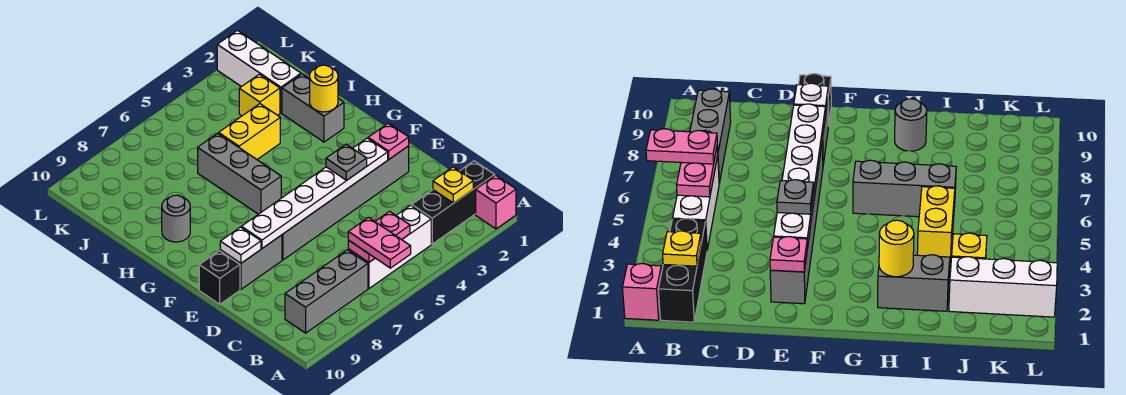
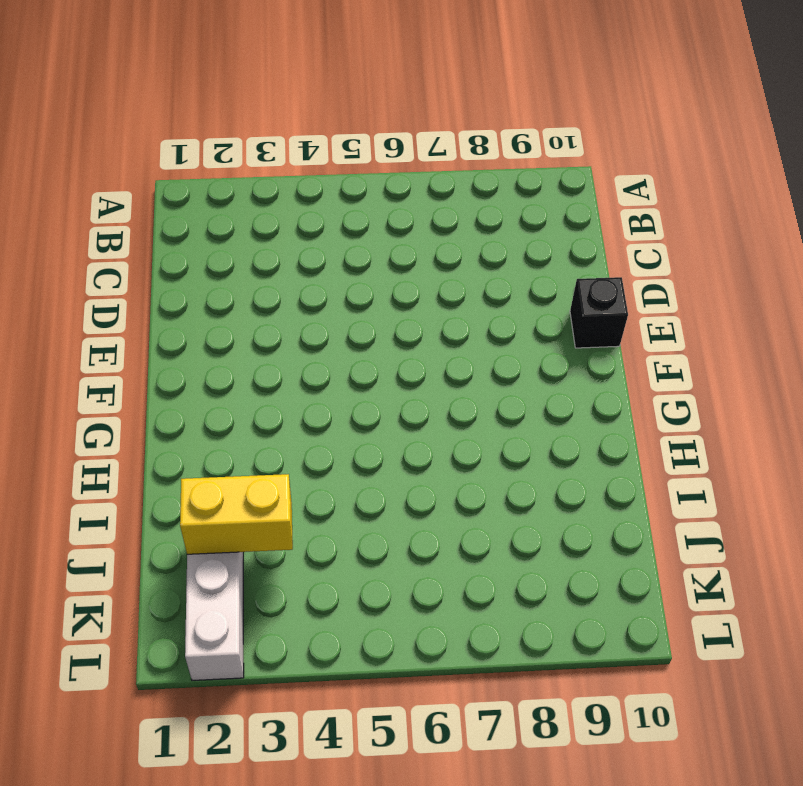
yellow 1x2 brick [180,474,293,554] -> yellow 1x2 brick moved to [218,104,280,159]
none -> pink 1x1 brick [476,175,516,229]
none -> black 1x3 brick [411,161,495,244]
none -> white 1x3 brick [348,205,431,289]

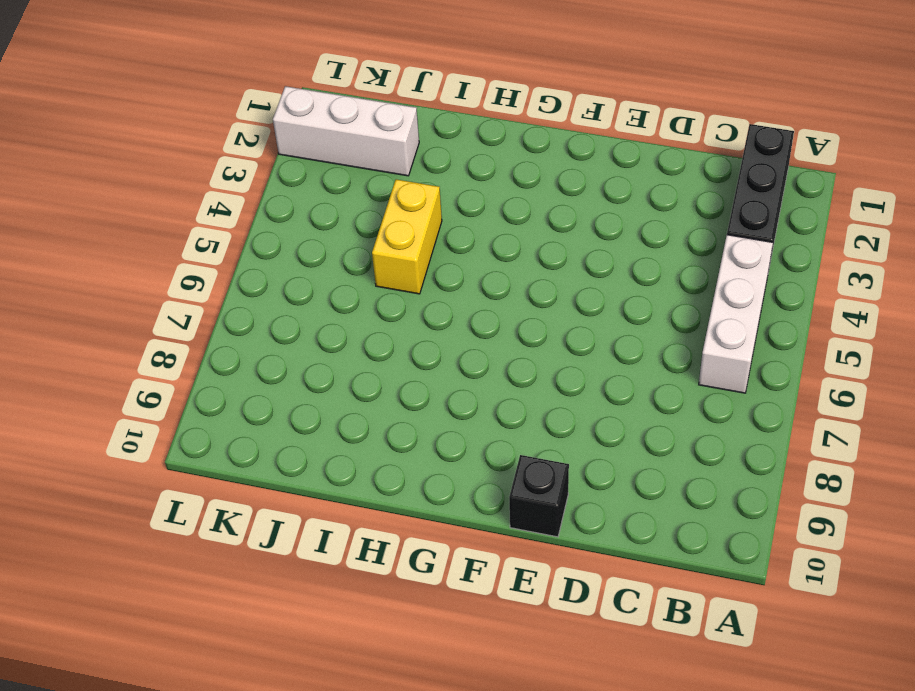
none -> pink 1x1 brick [476,175,516,229]
none -> grey 1x3 brick [285,250,368,333]
none -> grey 1x6 brick [282,146,409,260]

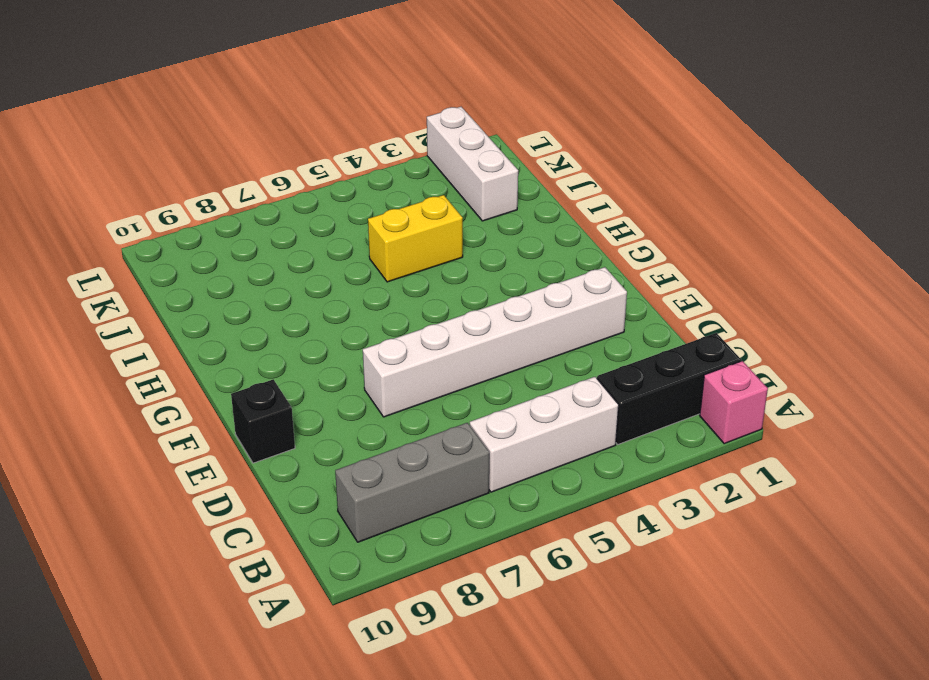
white 1x6 brick [363,267,627,417] -> grey 1x6 brick [282,146,409,260]
none -> grey 1x2 brick [220,235,282,289]
none -> grey 1x3 brick [198,133,281,214]
none -> grey 1x2 brick [282,74,344,142]

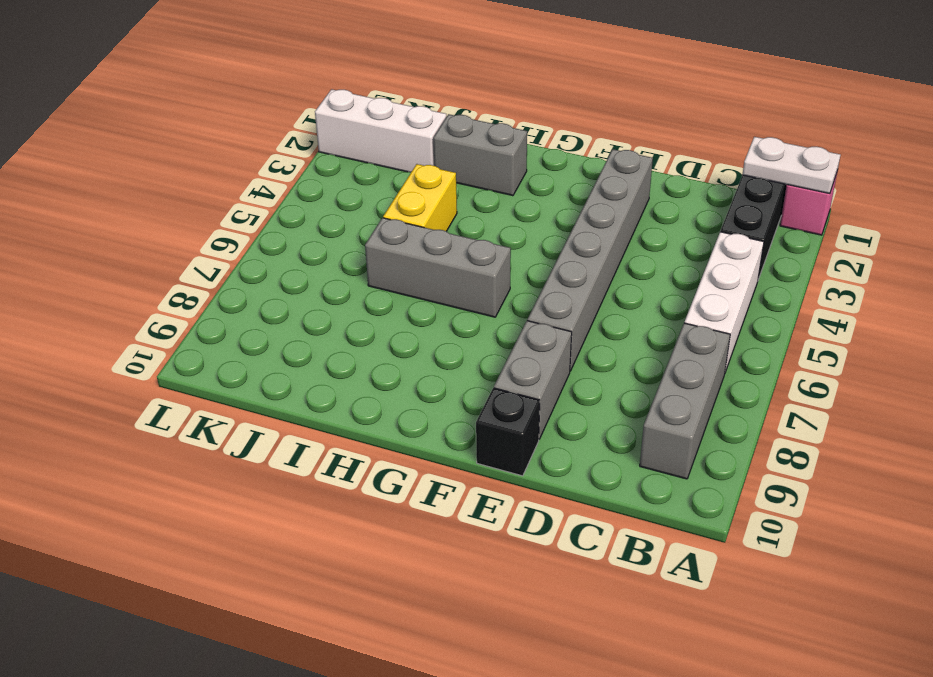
white 1x2 plate [742,137,840,194] -> none
none -> grey 1x1 round brick [162,195,190,242]
none -> yellow 1x1 brick [239,74,280,116]
none -> yellow 1x1 plate [433,167,473,203]

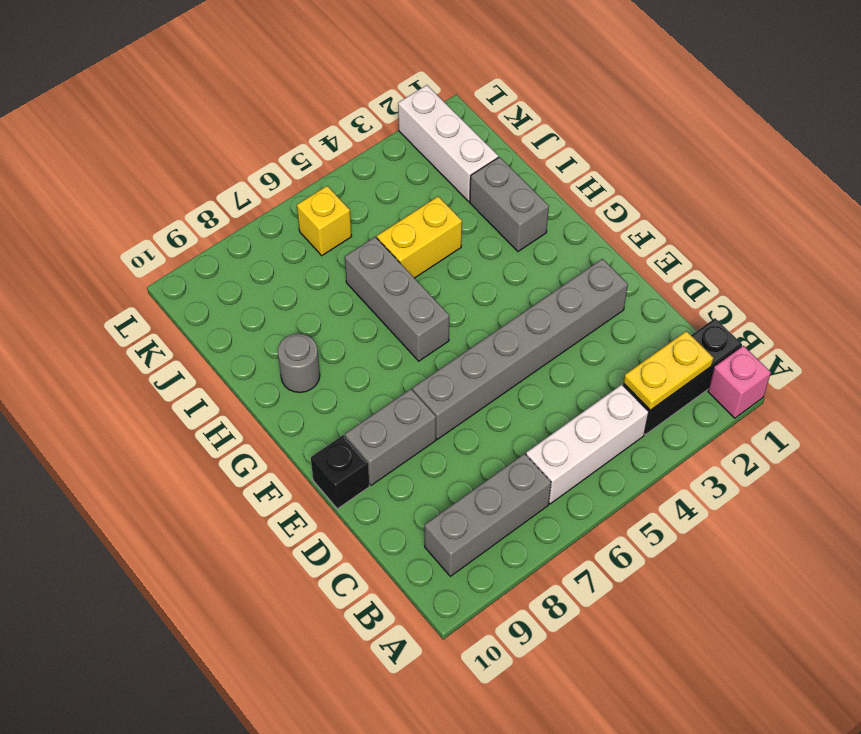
yellow 1x2 plate [624,331,713,410] -> yellow 1x1 plate [433,167,473,203]
yellow 1x1 brick [297,186,352,256] -> yellow 1x1 brick moved to [239,74,280,116]
none -> pink 1x2 plate [348,211,410,262]
none -> pink 1x1 plate [368,123,409,159]
none -> white 1x6 plate [242,138,388,248]

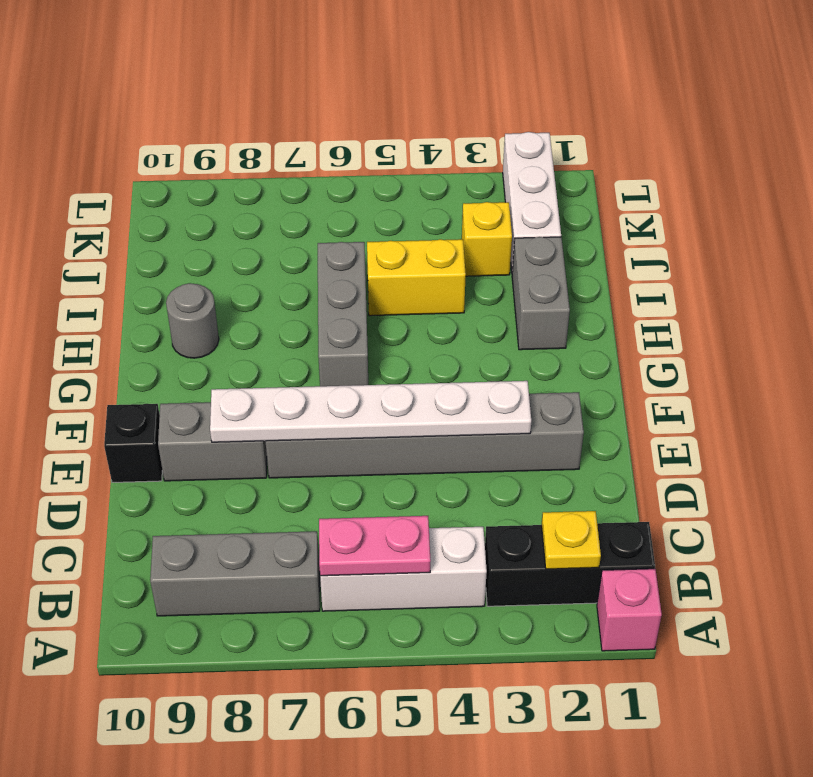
none -> pink 1x1 plate [368,123,409,159]
none -> white 1x1 plate [220,227,261,263]
none -> yellow 1x1 round brick [310,65,338,112]

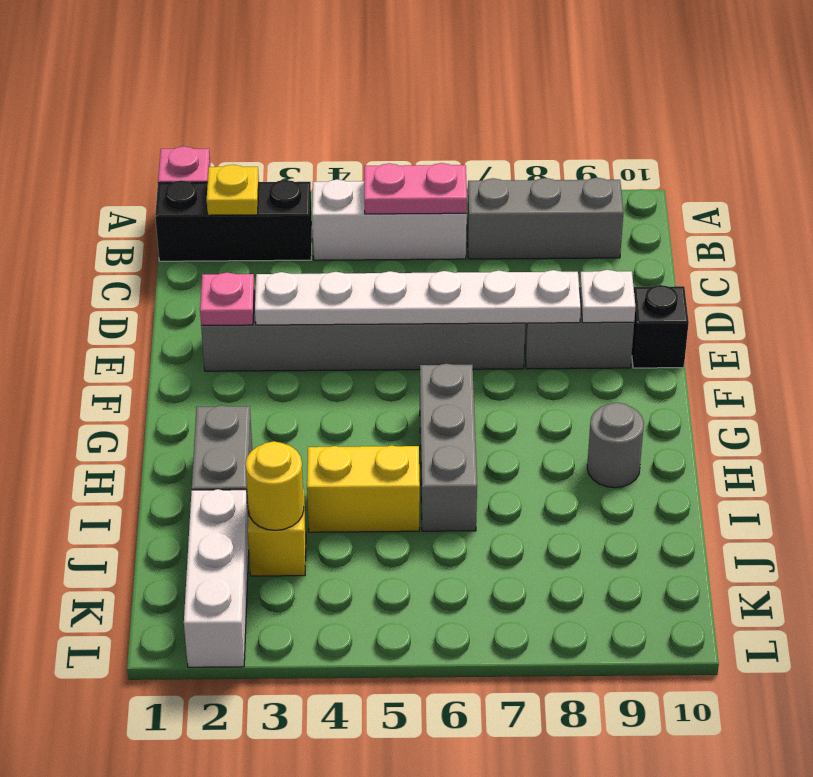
yellow 1x1 round brick [246,441,304,530] -> yellow 1x1 round brick moved to [310,65,338,112]
none -> pink 1x2 plate [348,218,411,268]
none -> grey 1x1 plate [326,144,367,181]

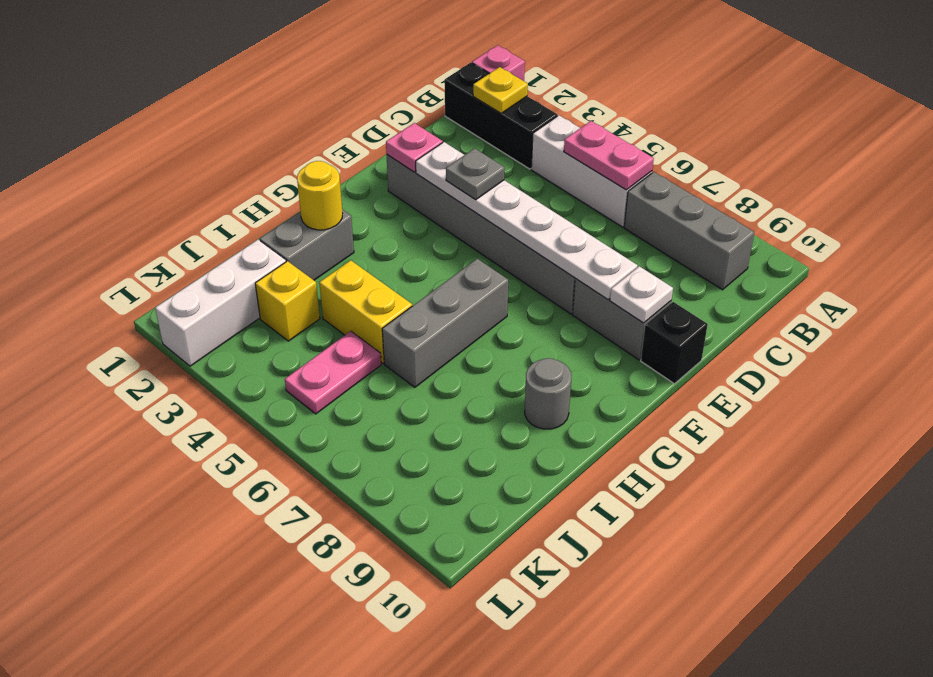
pink 1x2 plate [285,331,381,414] -> pink 1x2 plate moved to [348,218,411,268]

